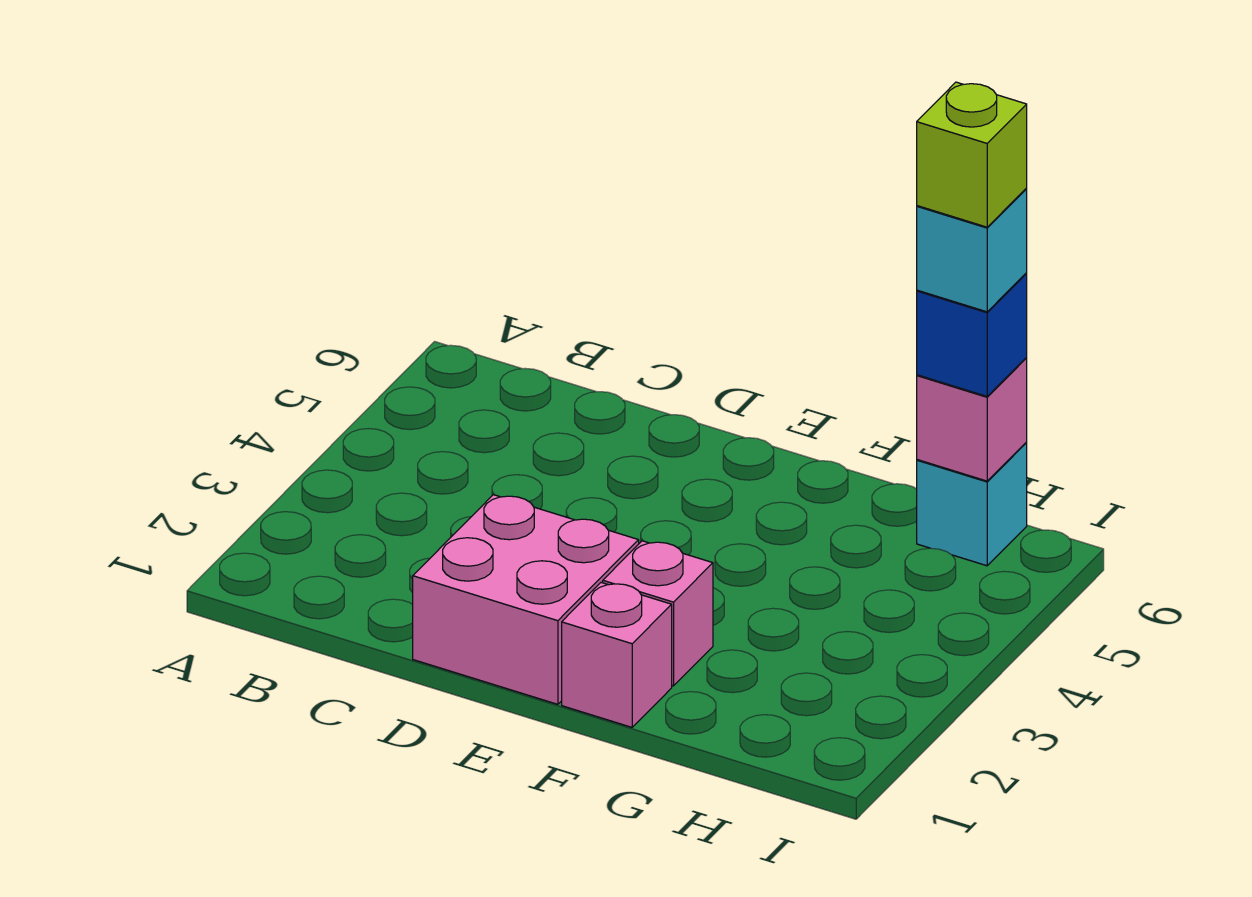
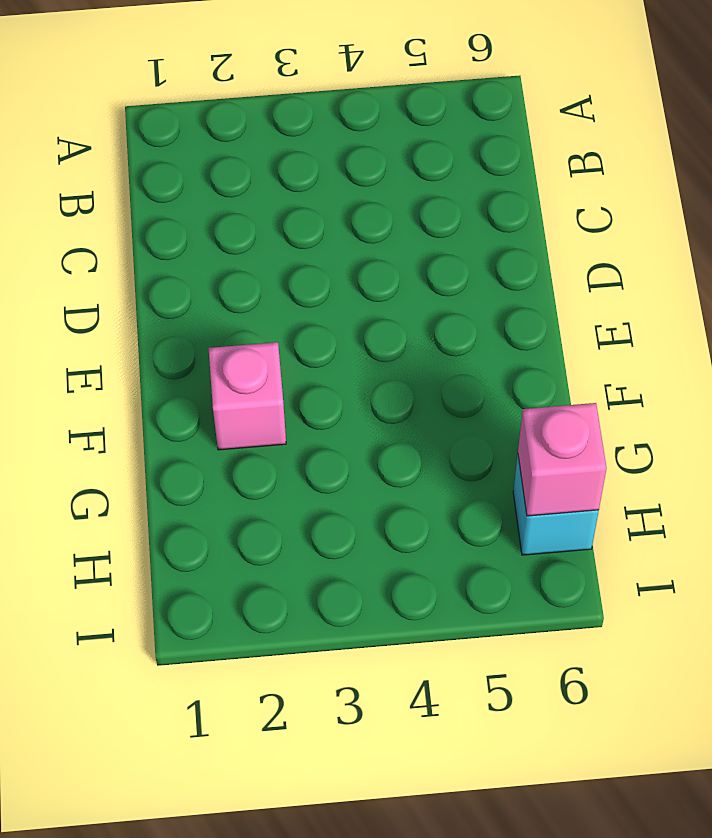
none -> pink 2x2 brick [413,495,639,704]
none -> pink 1x1 brick [562,583,672,727]

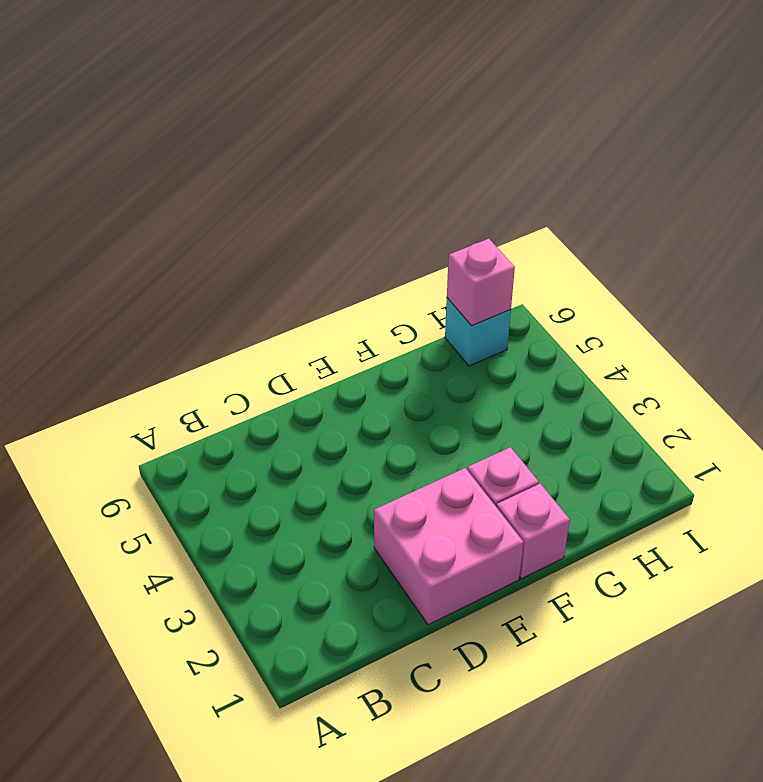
none -> blue 1x1 brick [917,274,1027,396]
none -> cyan 1x1 brick [917,189,1027,312]

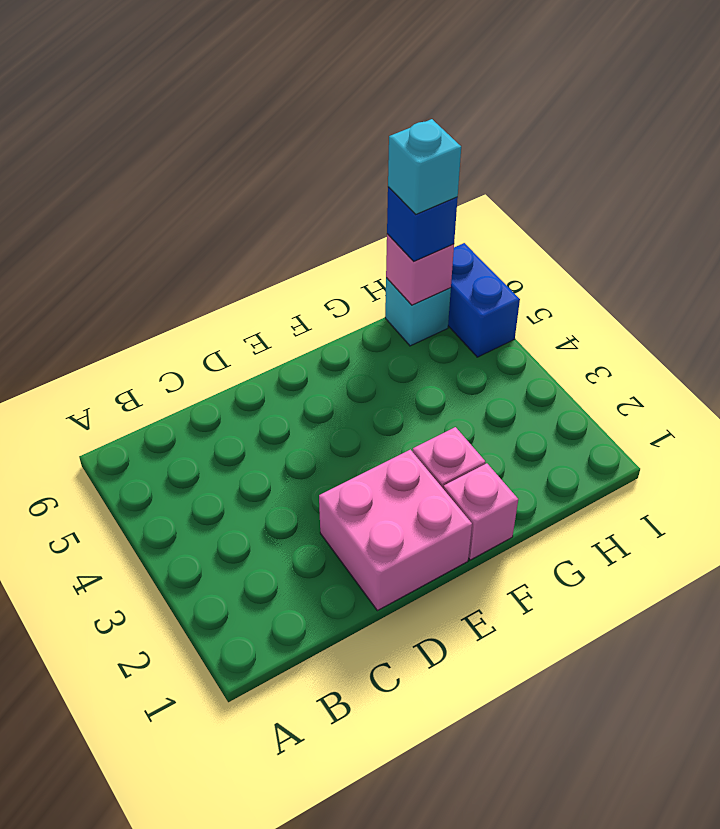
blue 1x2 brick [448,243,520,357] -> none
none -> lime 1x1 brick [917,82,1027,227]

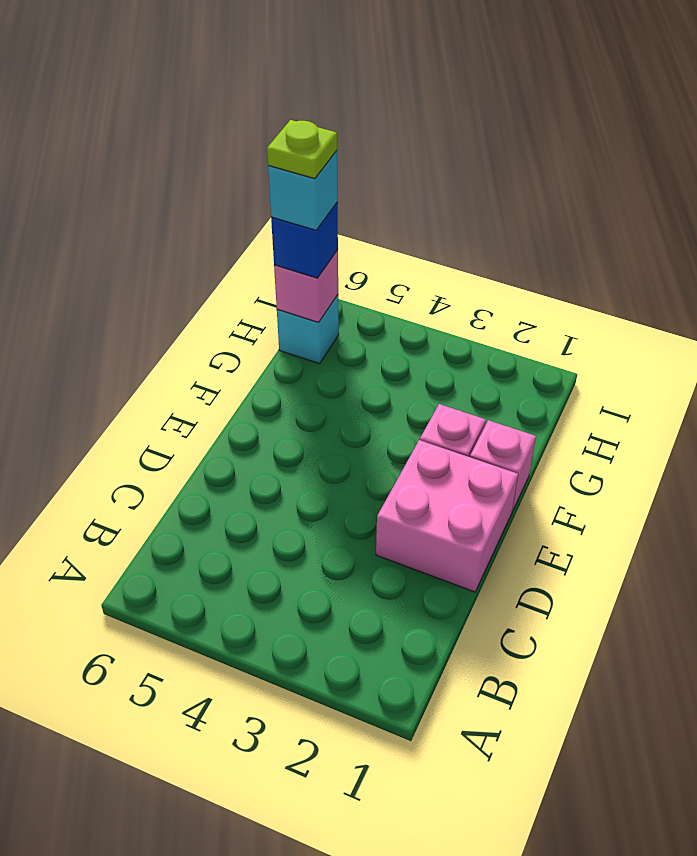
lime 1x1 plate [267,120,337,179] -> lime 1x1 brick [917,82,1027,227]

